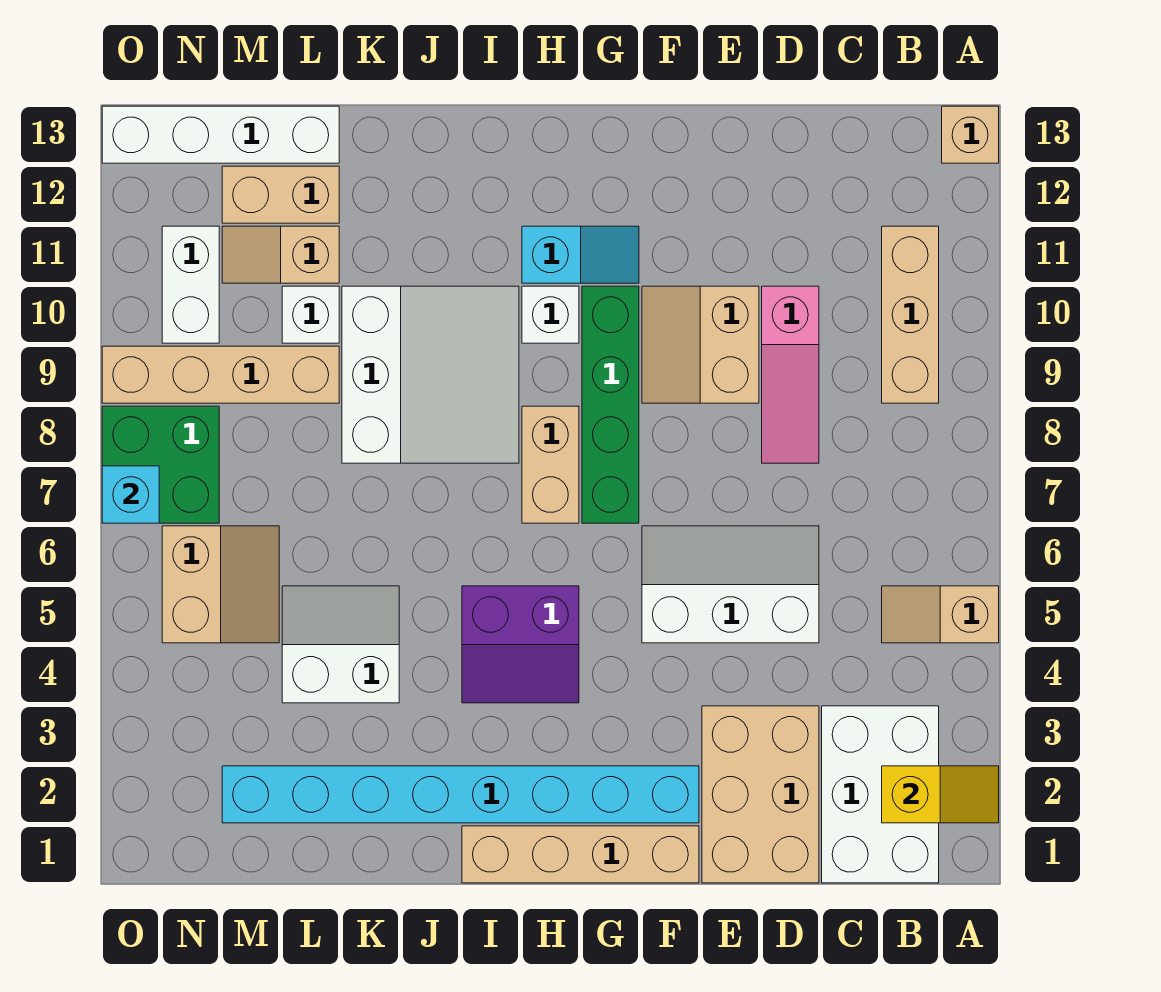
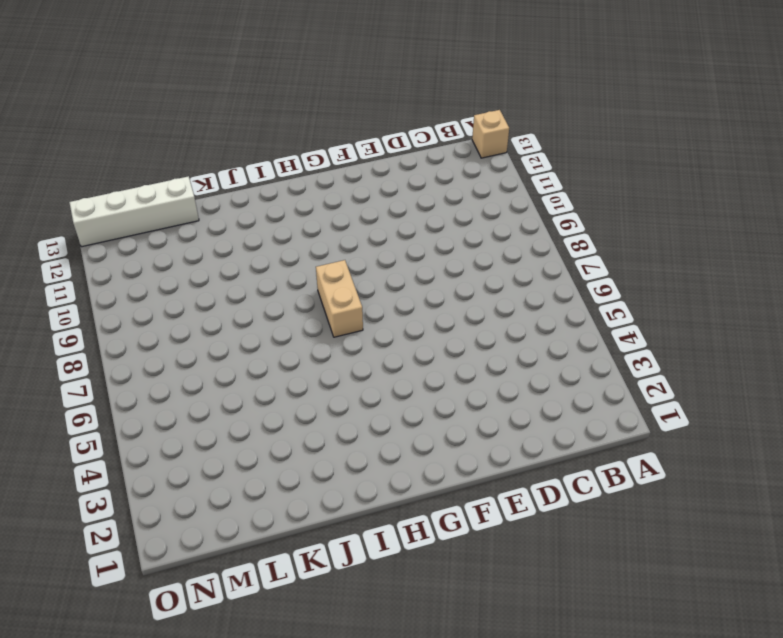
none -> tan 1x2 slope [882,586,999,643]
none -> white 2x3 brick [822,706,939,883]
none -> tan 1x3 brick [882,226,939,403]

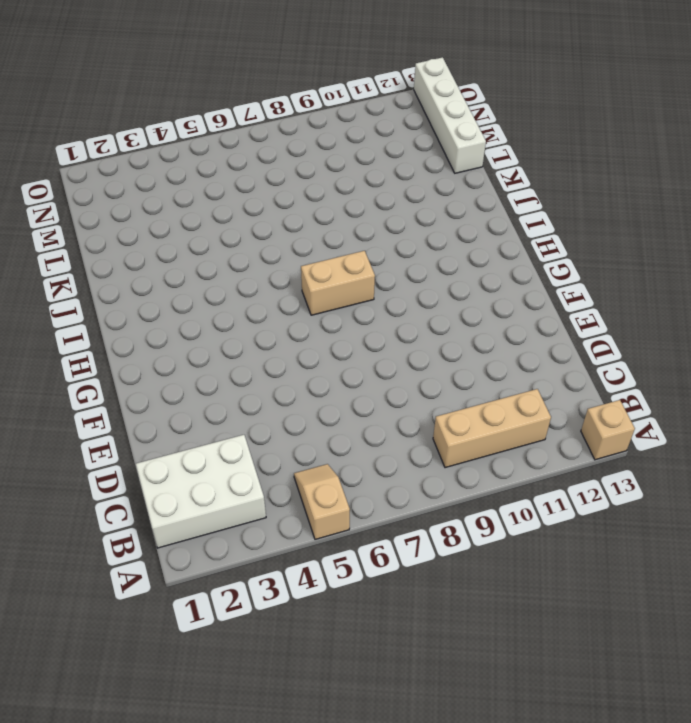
none -> tan 2x3 brick [702,706,819,883]
none -> white 2x3 slope [642,526,819,643]
none -> pink 1x3 slope [762,286,819,463]

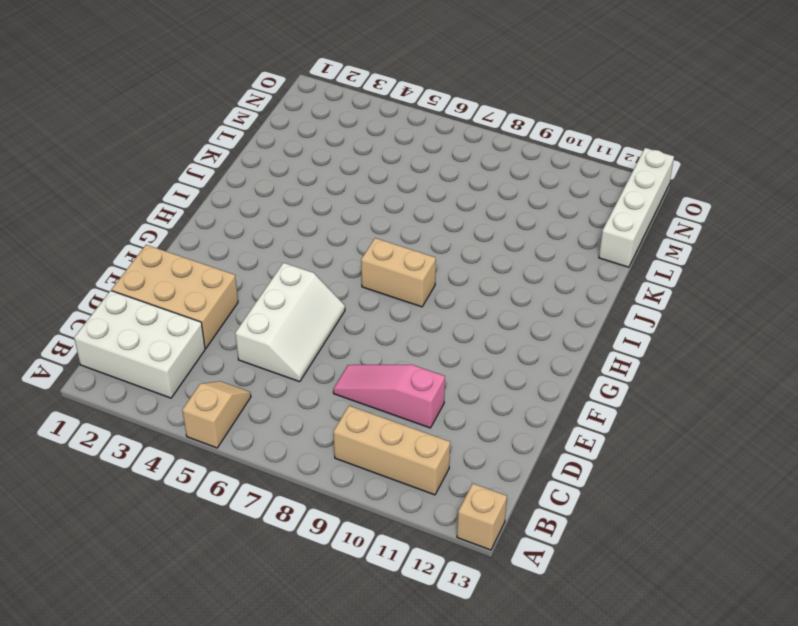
none -> tan 2x2 slope [642,286,759,403]
none -> tan 1x4 brick [462,826,699,883]
none -> cyan 1x8 brick [222,766,699,823]

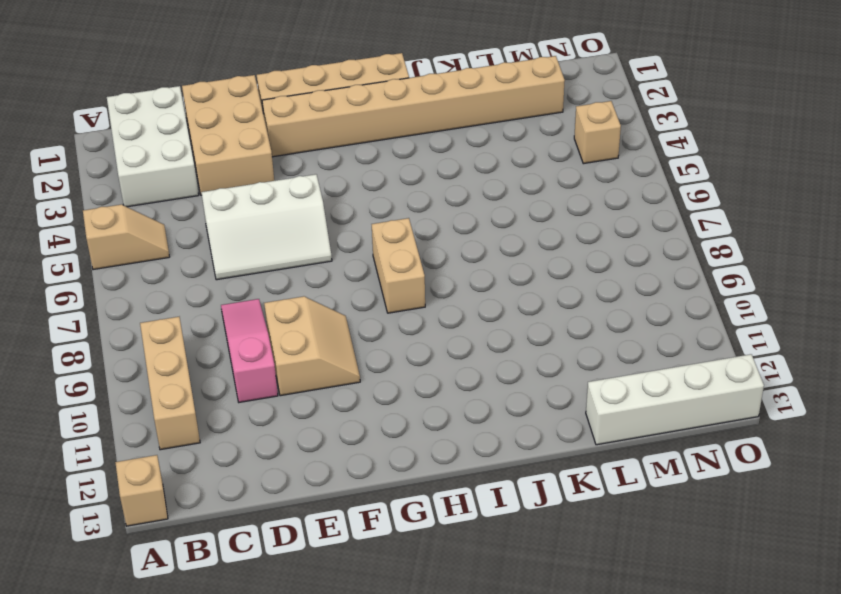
tan 1x8 brick [262,56,565,157] -> cyan 1x8 brick [222,766,699,823]
tan 1x1 brick [574,101,621,164] -> none
none -> green 1x4 brick [582,286,639,523]
none -> cyan 1x2 slope [522,226,639,283]
none -> purple 2x2 slope [462,586,579,703]

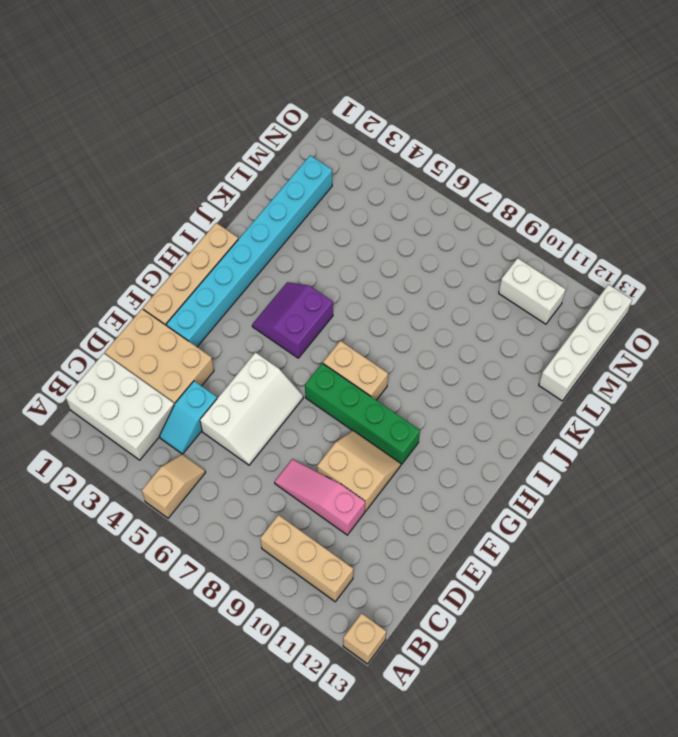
cyan 1x2 slope [160,381,217,454] -> cyan 1x2 slope moved to [522,226,639,283]
none -> white 1x1 brick [522,286,579,343]
none -> white 3x3 slope [342,286,519,463]
none -> white 2x2 slope [282,586,399,703]

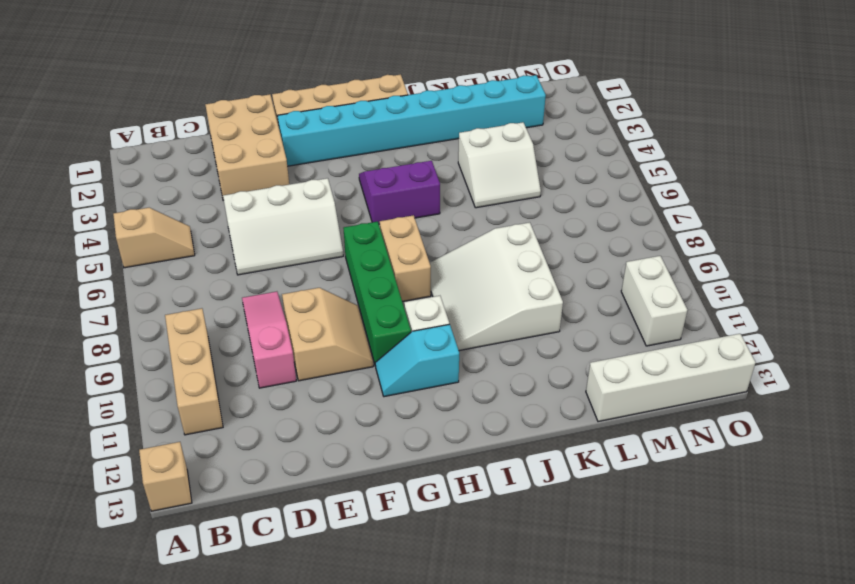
none -> white 2x3 brick [822,706,939,883]
none -> tan 1x4 brick [102,346,339,403]
none -> white 1x1 brick [282,286,339,343]

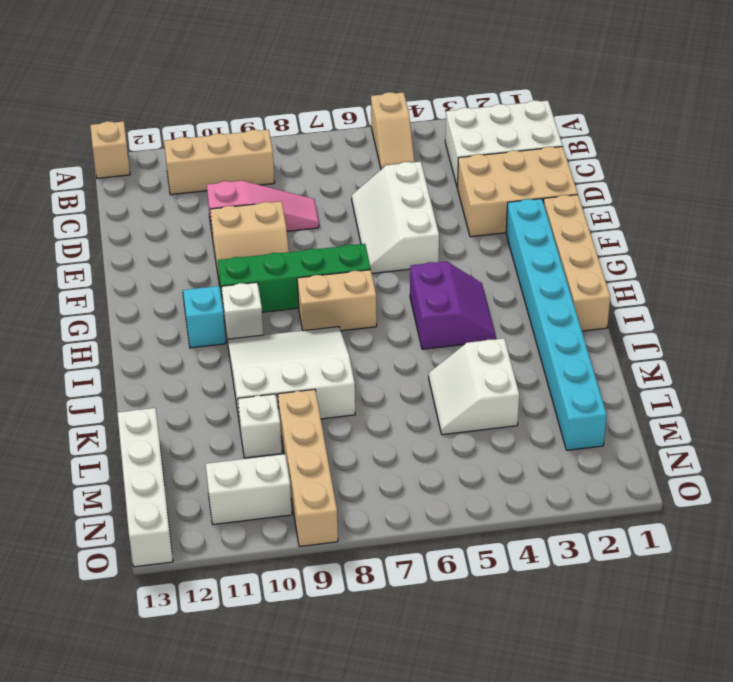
none -> tan 1x2 slope [222,226,339,283]
none -> tan 1x2 brick [222,166,339,223]
none -> tan 2x2 slope [162,526,279,643]

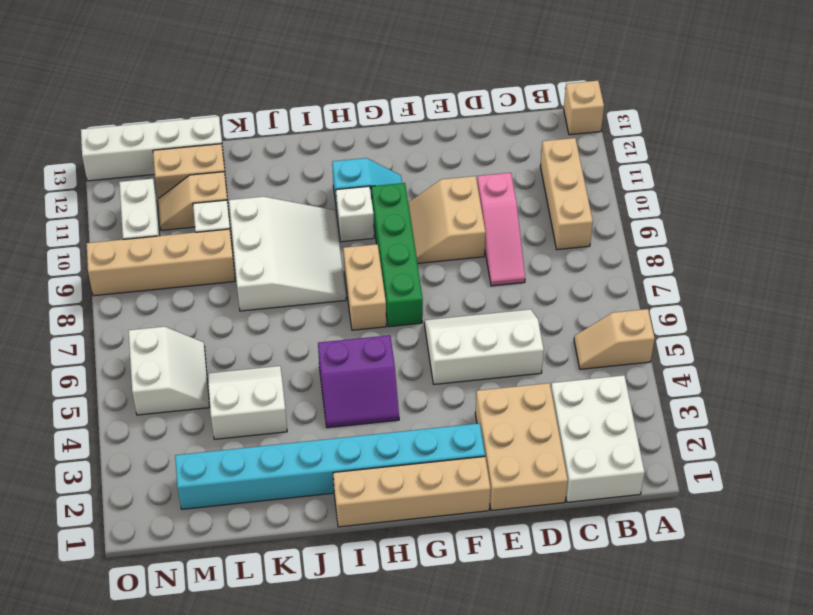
white 2x2 slope [129,327,210,415] -> tan 2x2 slope [162,526,279,643]
none -> green 2x2 brick [102,406,219,523]
none -> yellow 1x2 slope [882,766,999,823]
none -> cyan 1x1 brick [102,466,159,523]

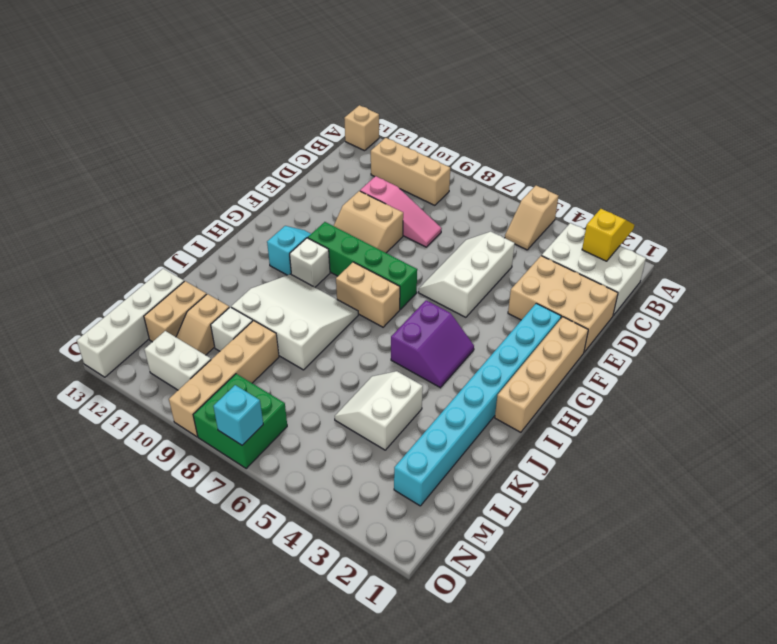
none -> tan 2x2 slope [162,526,279,643]

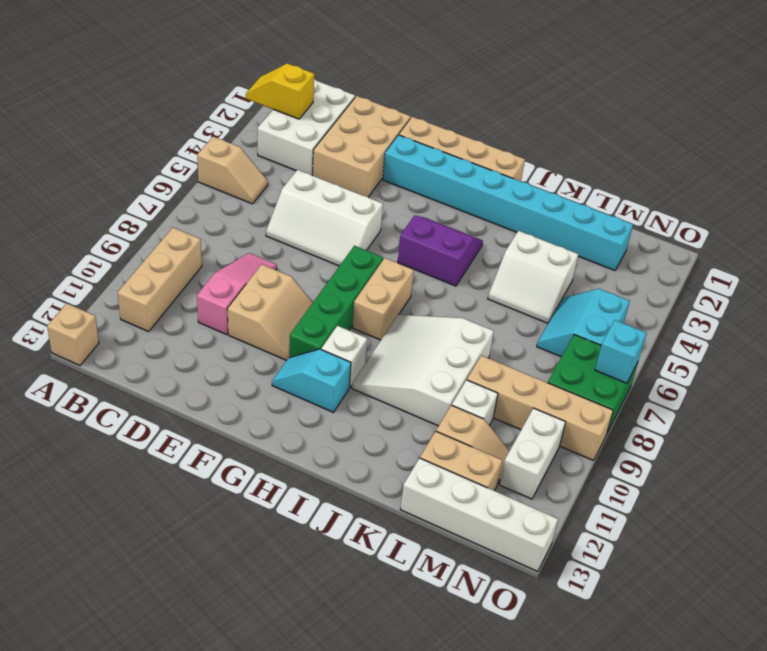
cyan 2x2 slope [537,289,630,357] -> tan 2x2 slope [162,526,279,643]

